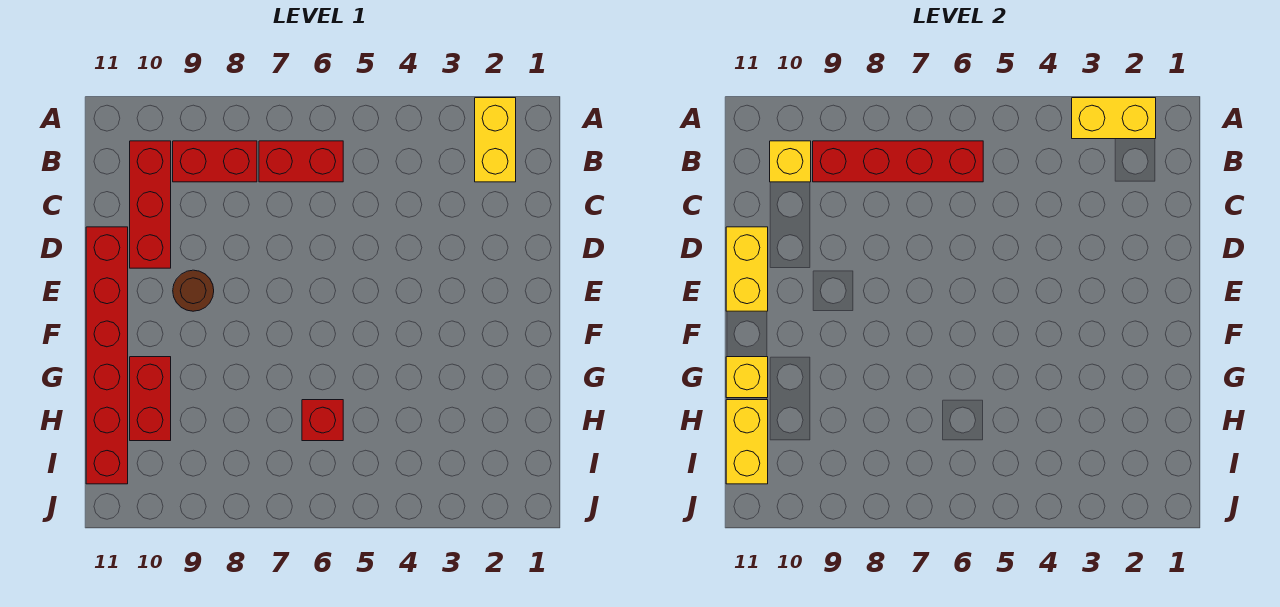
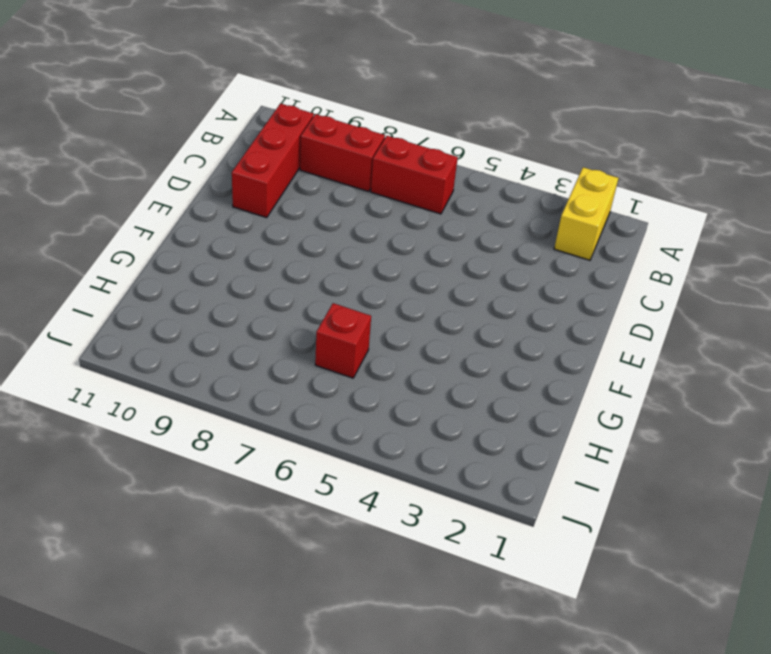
none -> red 1x6 brick [86,227,128,484]
none -> brown 1x1 round brick [173,270,214,311]
none -> red 1x2 brick [130,357,171,441]

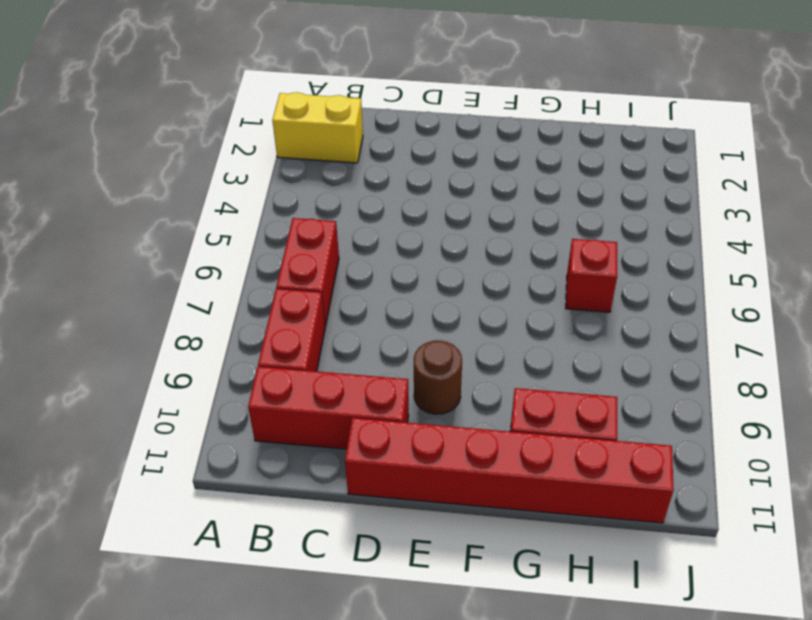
none -> yellow 1x2 brick [1072,98,1156,139]
none -> red 1x4 brick [813,141,983,182]
none -> yellow 1x1 brick [770,141,811,182]

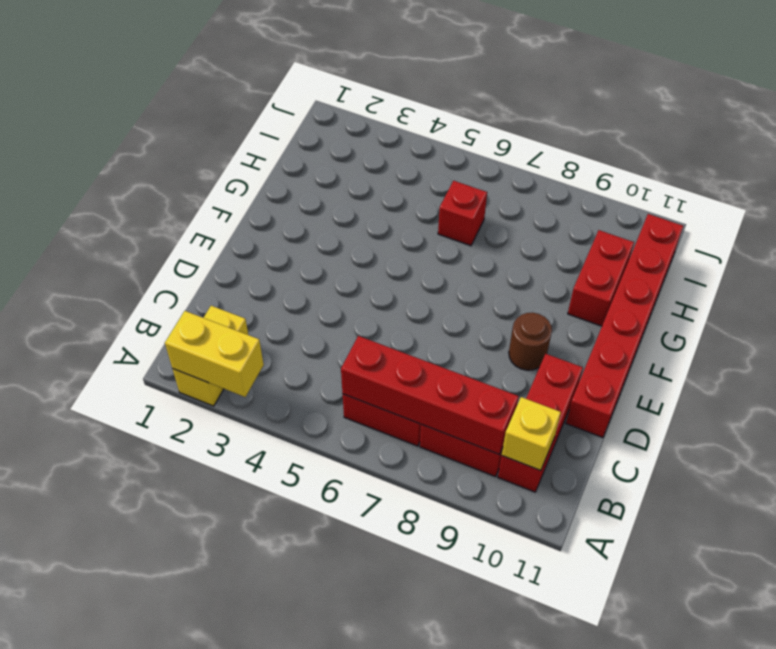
none -> yellow 1x2 brick [726,227,768,311]
none -> yellow 1x1 brick [726,357,768,398]
none -> yellow 1x2 brick [726,400,768,484]

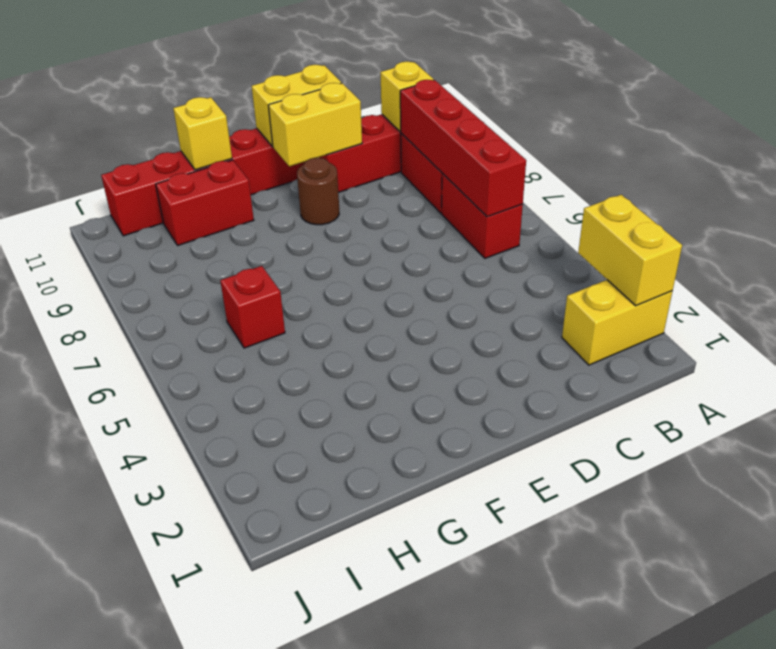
yellow 1x2 brick [268,83,362,166] -> yellow 1x2 brick moved to [726,400,768,484]

